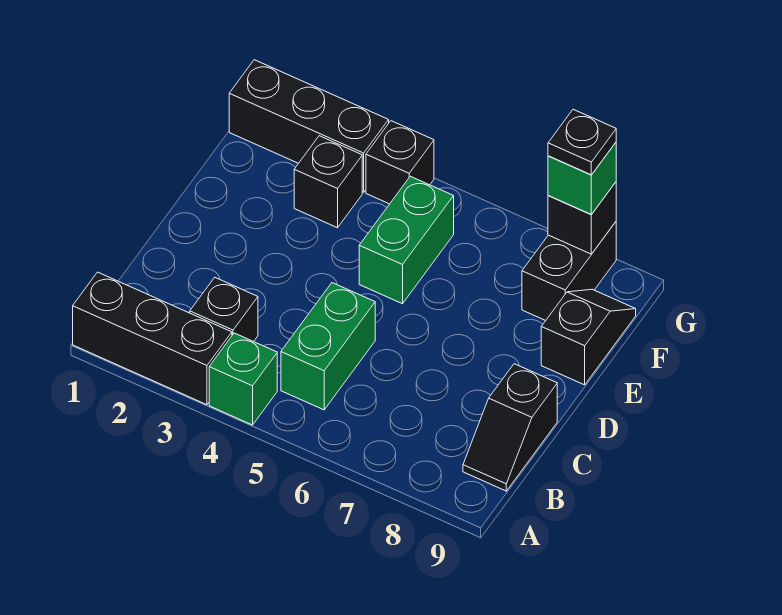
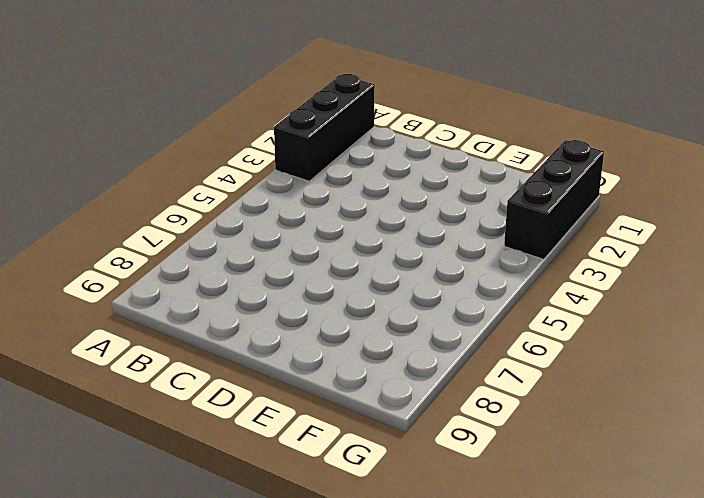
none -> green 1x1 brick [209,333,277,425]
none -> black 1x1 brick [190,278,258,342]
none -> green 1x2 brick [281,283,375,410]

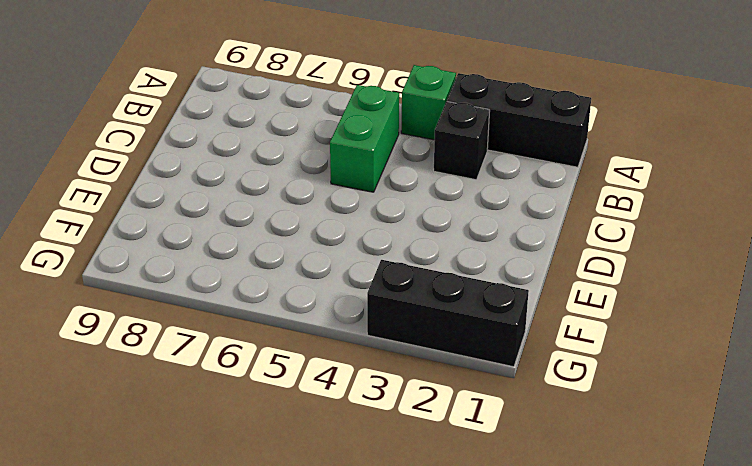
none -> black 1x2 slope [463,364,557,491]
none -> green 1x2 brick [359,176,454,304]
none -> black 1x2 slope [541,289,636,385]

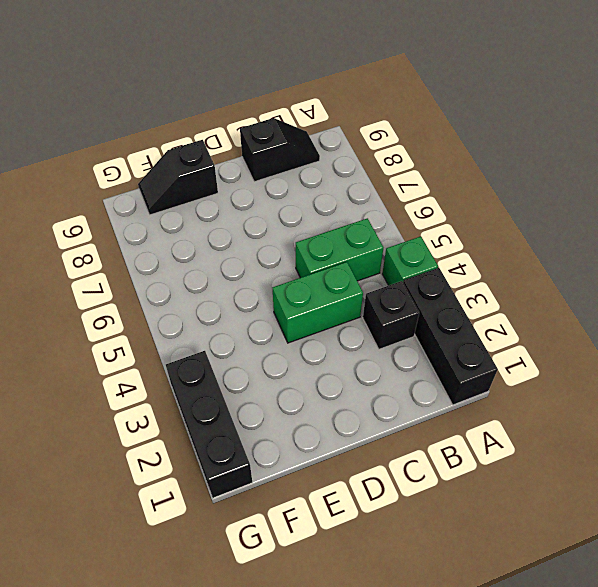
green 1x2 brick [273,262,363,343] -> green 1x2 brick moved to [359,176,454,304]
none -> black 1x1 brick [294,136,362,228]
none -> black 1x2 brick [522,222,616,321]
none -> black 1x1 brick [366,121,434,204]

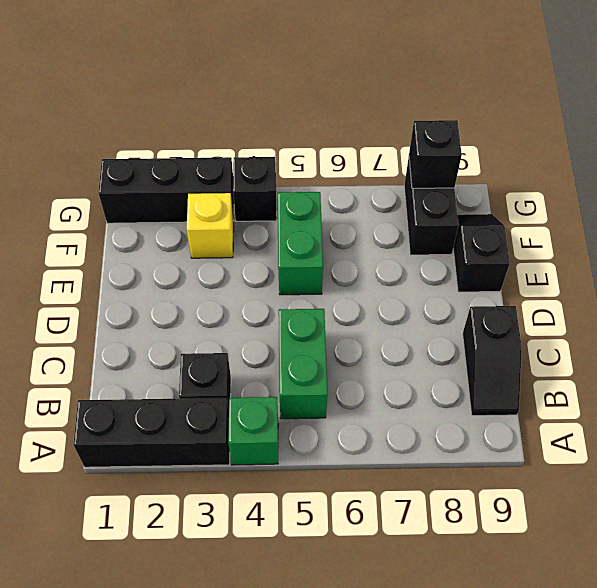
yellow 1x1 brick [186,193,234,258] -> black 1x1 brick [294,136,362,228]
none -> green 1x1 brick [548,143,616,215]
none -> black 1x1 plate [548,109,616,175]

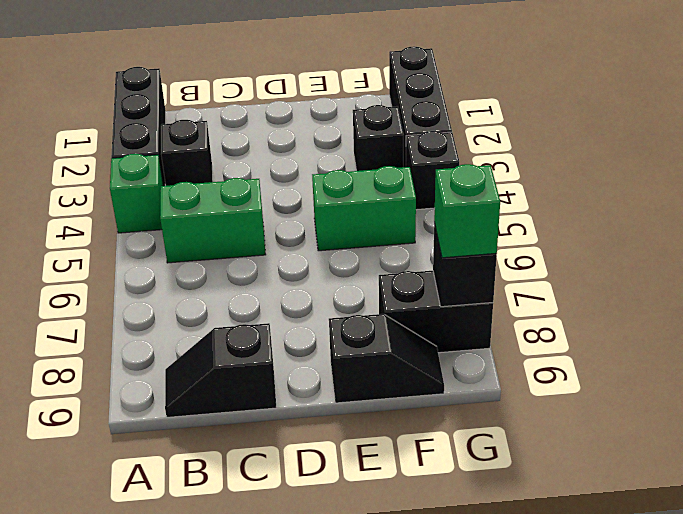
none -> black 1x1 plate [548,109,616,175]

